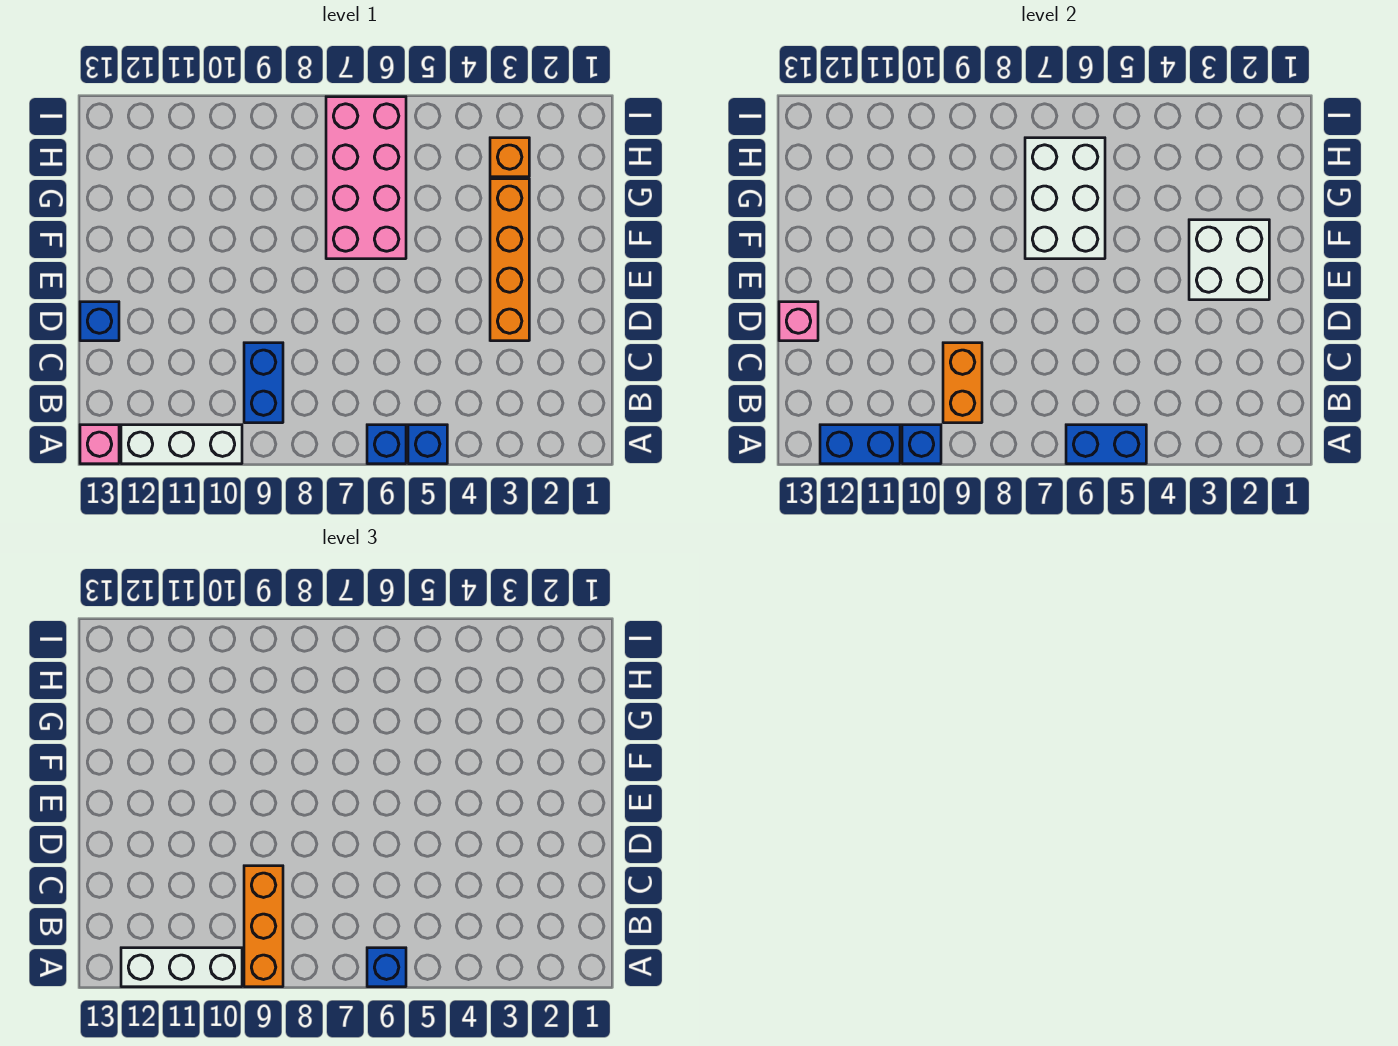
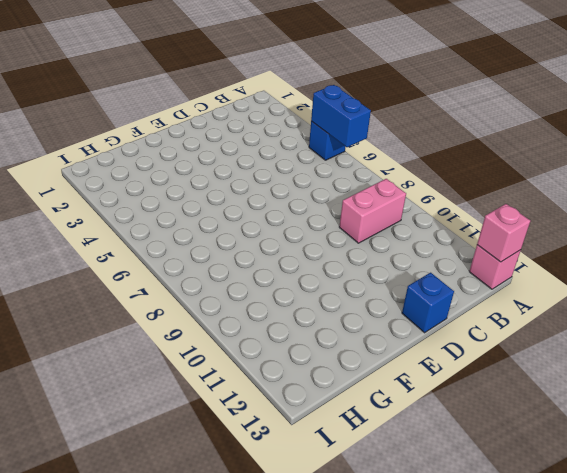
pink 1x1 brick [477,204,530,262] -> pink 1x1 brick moved to [779,302,818,341]
pink 1x2 brick [339,179,406,243] -> blue 1x2 brick [244,343,283,423]
none -> blue 1x1 brick [367,425,406,464]
none -> white 1x3 brick [121,425,242,464]
none -> orange 1x4 brick [490,179,529,341]

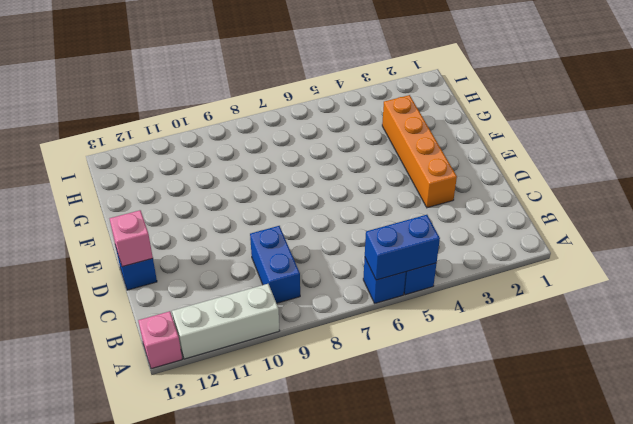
none -> pink 2x4 brick [326,97,406,259]
none -> orange 1x1 brick [490,138,529,177]
none -> blue 1x1 brick [902,425,941,464]

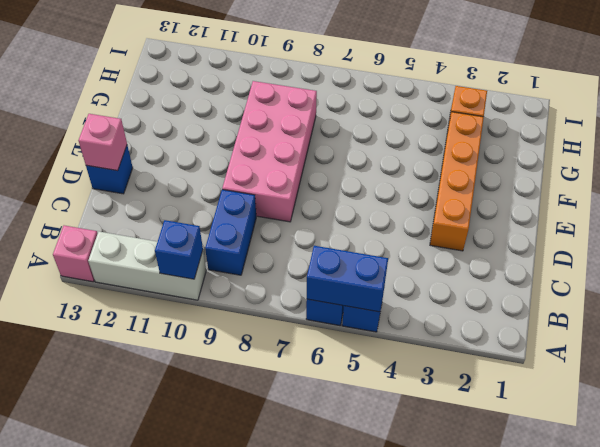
pink 2x4 brick [222,81,317,222] -> pink 2x4 brick moved to [326,97,406,259]
none -> blue 1x2 brick [820,425,900,464]
none -> orange 1x2 brick [943,343,982,423]
none -> white 2x2 brick [1189,220,1269,300]

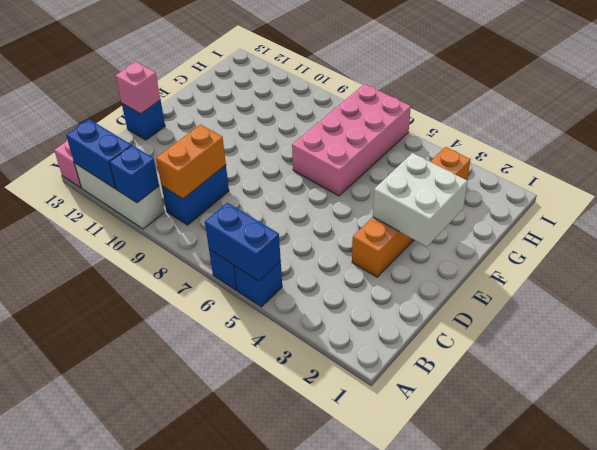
none -> white 2x3 brick [1025,138,1105,259]
none -> blue 1x1 brick [367,948,406,987]
none -> orange 1x3 brick [244,866,283,987]

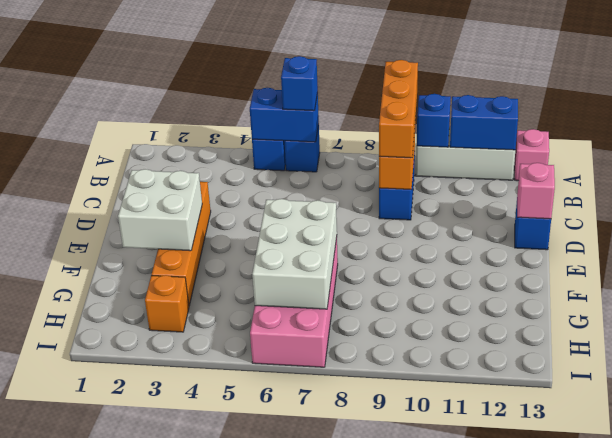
none -> white 1x3 brick [121,948,242,987]

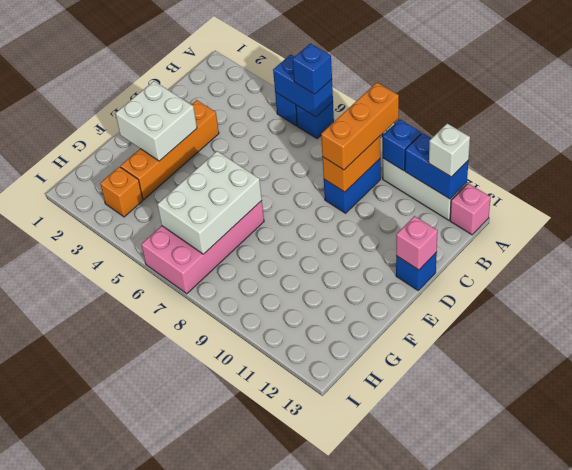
white 1x1 brick [429,124,470,177] -> white 1x3 brick [121,948,242,987]

